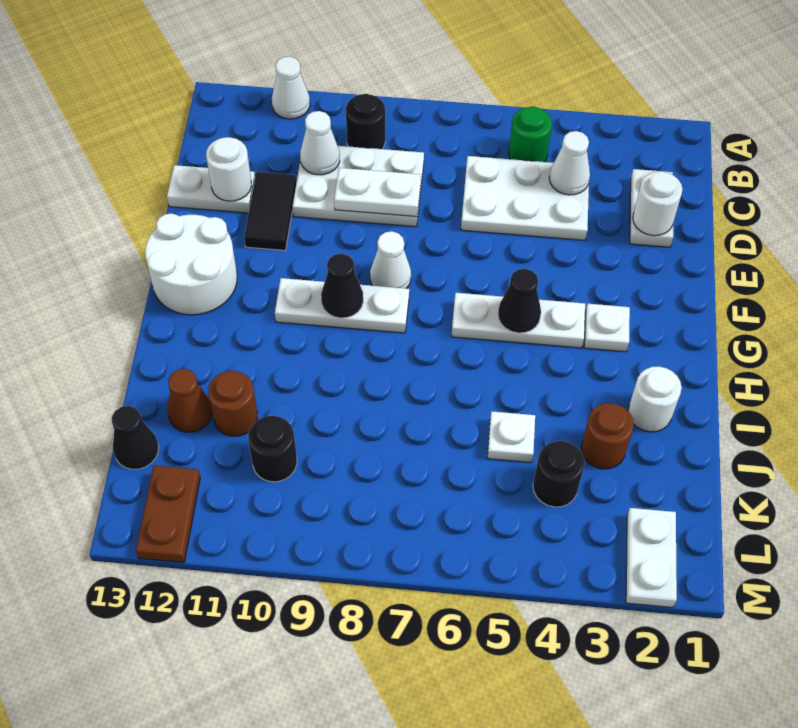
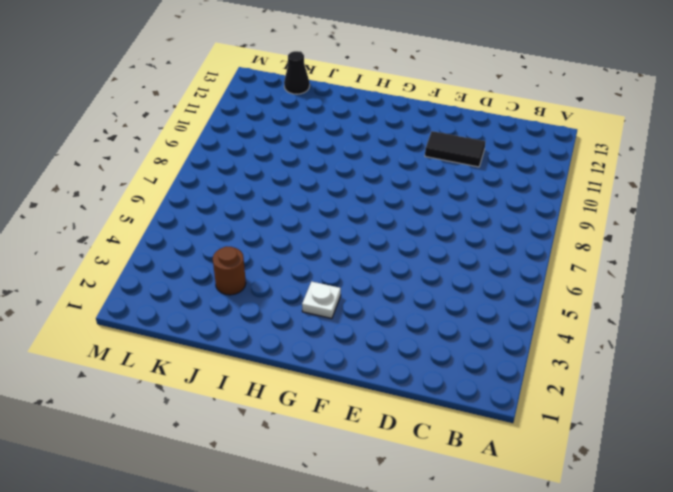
none -> white 1x1 cone [272,56,310,119]
none -> green 1x1 round brick [509,107,552,162]
none -> black 1x1 round brick [346,94,385,149]
none -> white 1x2 plate [630,169,673,247]

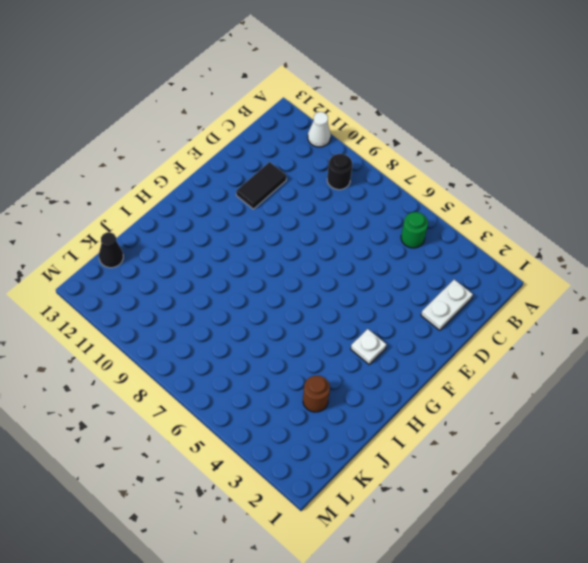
none -> white 2x3 plate [461,156,589,240]
none -> white 2x3 plate [293,146,424,227]
none -> white 1x2 plate [167,165,255,213]
none -> white 1x1 cone [370,231,411,288]

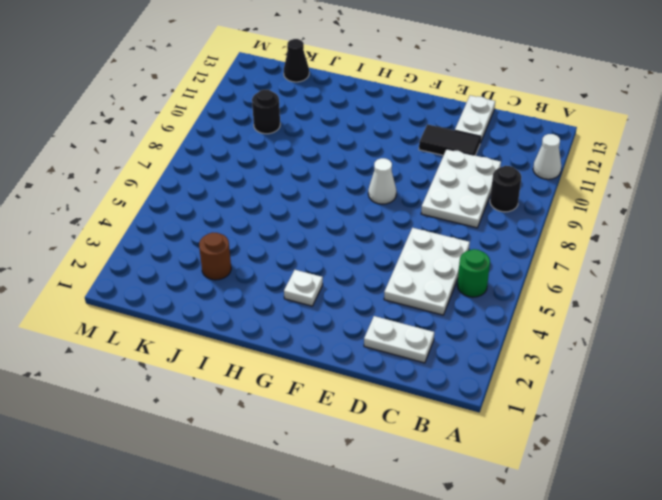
none -> white 2x2 round brick [145,213,237,315]
none -> white 1x3 plate [451,293,585,348]
none -> white 1x3 plate [275,278,409,333]
none -> white 1x1 round brick [628,366,682,432]

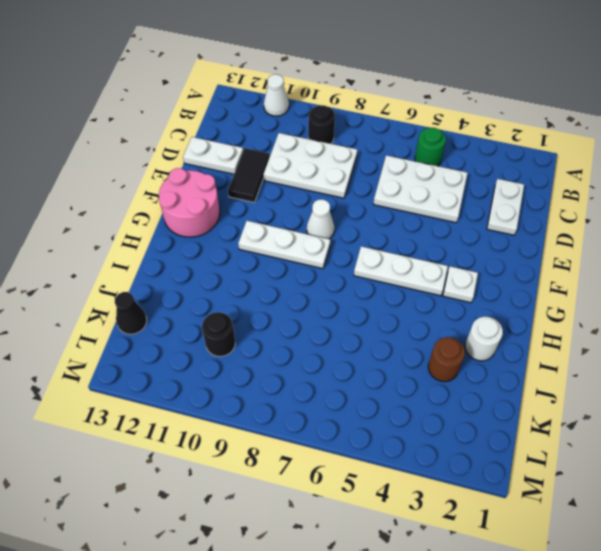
pink 2x2 round brick [159,168,220,237] -> white 2x2 round brick [145,213,237,315]
none -> white 1x1 plate [488,411,535,463]
none -> brown 1x1 round brick [208,371,257,436]
none -> brown 1x1 cone [168,369,212,432]
none -> black 1x1 round brick [533,441,585,507]

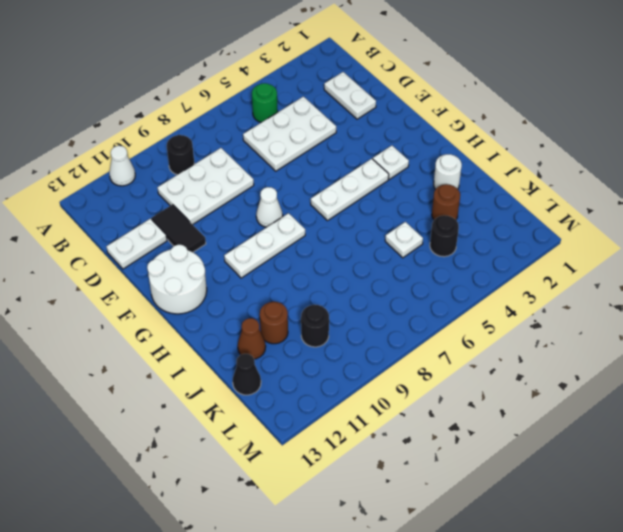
none -> white 1x2 plate [626,508,677,607]
none -> brown 1x2 plate [136,465,200,563]
none -> white 1x1 cone [549,131,590,195]
none -> white 1x1 cone [300,111,340,175]

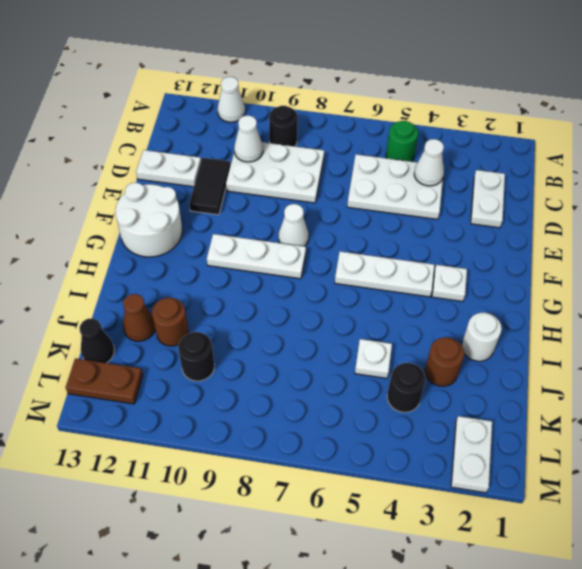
brown 1x2 plate [66,358,143,404] -> brown 1x2 plate turned to [136,465,200,563]
none -> white 1x1 round brick [633,171,683,236]
none -> white 1x2 plate [334,168,421,216]
none -> white 1x1 round brick [206,137,251,201]
none -> black 1x1 cone [498,269,541,333]

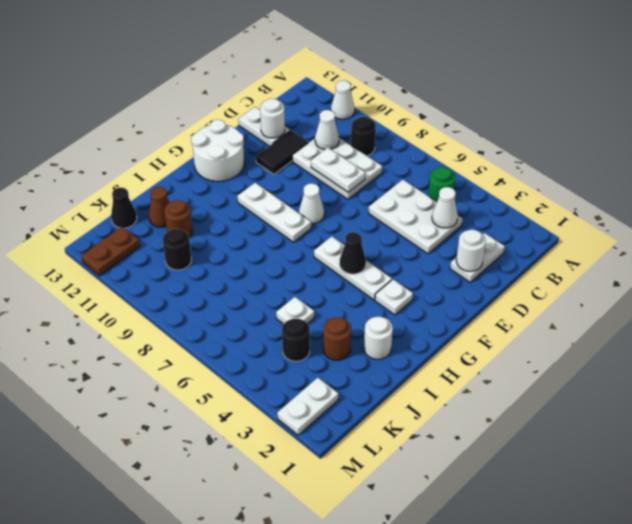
none -> black 1x1 cone [321,254,363,318]

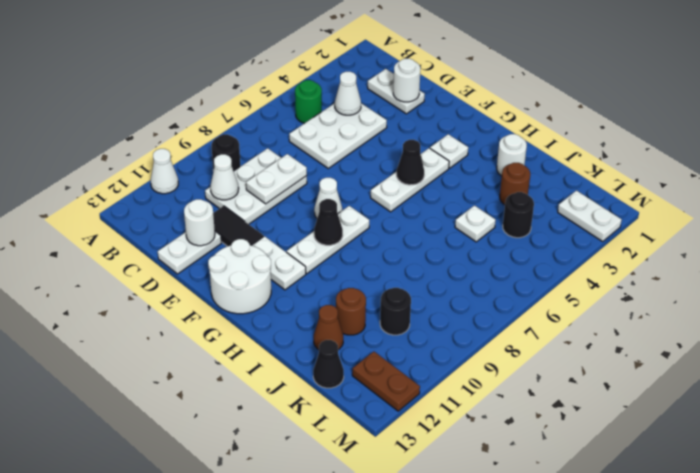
white 1x2 plate [252,236,306,290] -> none

